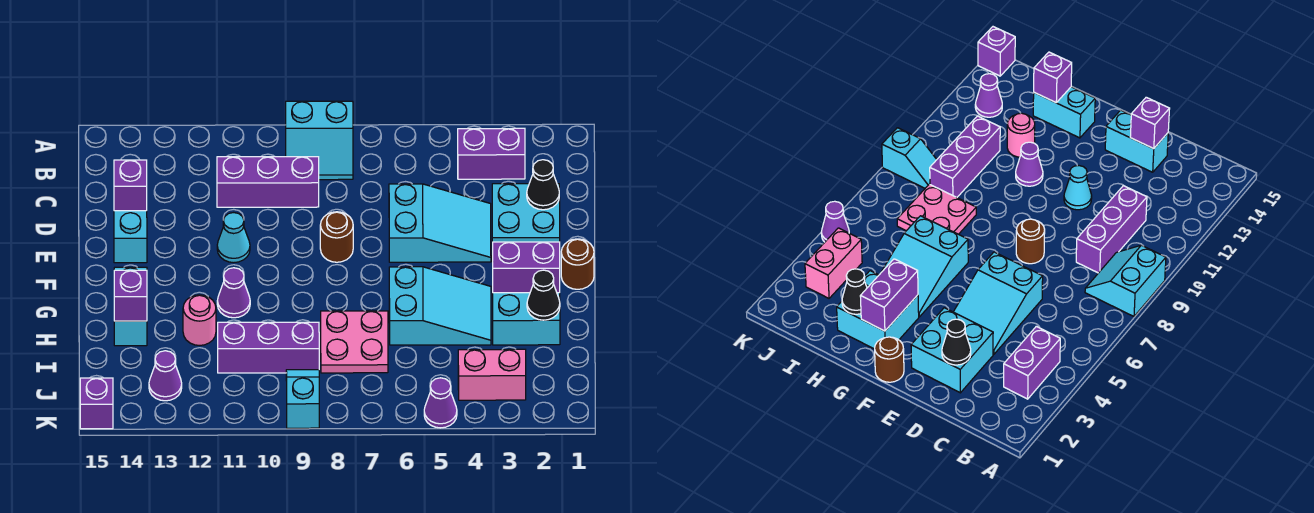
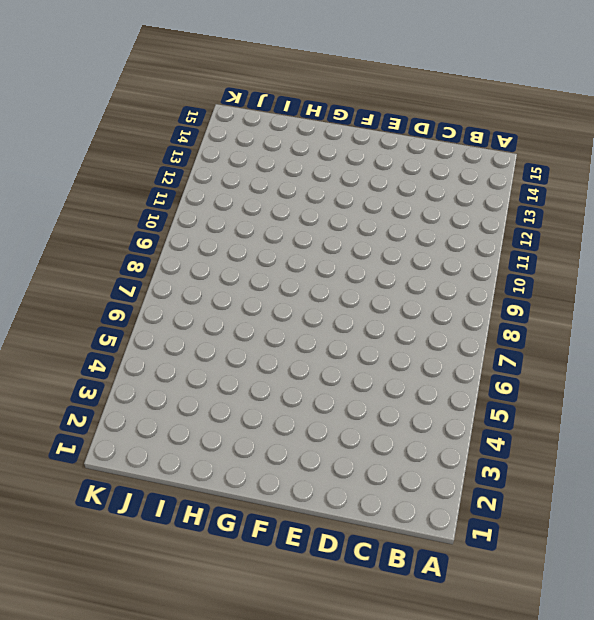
none -> cyan 2x2 slope [286,101,353,180]
none -> purple 1x2 brick [458,128,525,179]
none -> purple 1x3 brick [217,157,319,207]

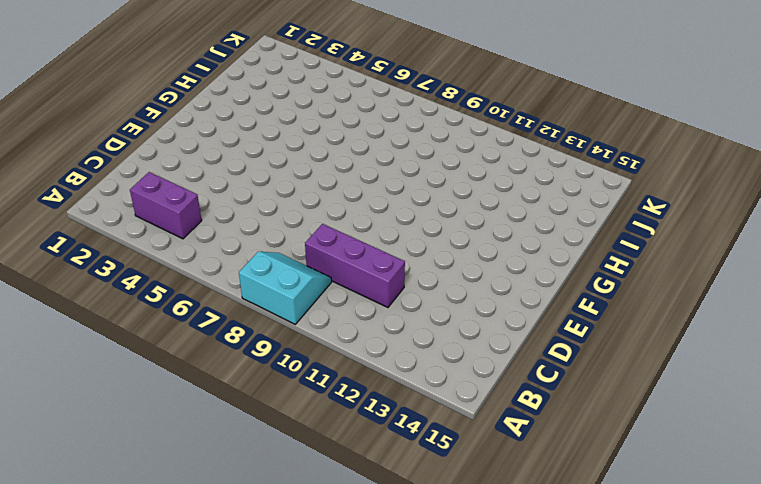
none -> cyan 2x2 brick [492,184,560,262]
none -> cyan 2x3 slope [389,184,491,262]
none -> cyan 1x2 brick [114,211,147,263]

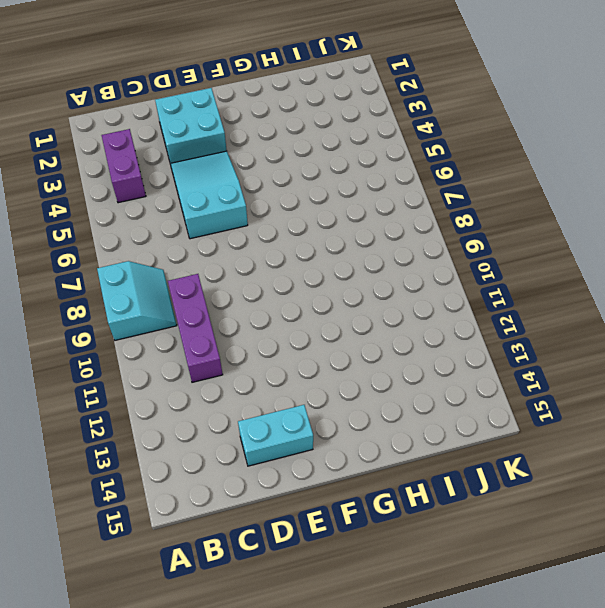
none -> brown 1x1 round brick [320,212,353,262]
none -> cyan 1x1 cone [217,213,250,263]
none -> brown 1x1 round brick [561,239,594,289]

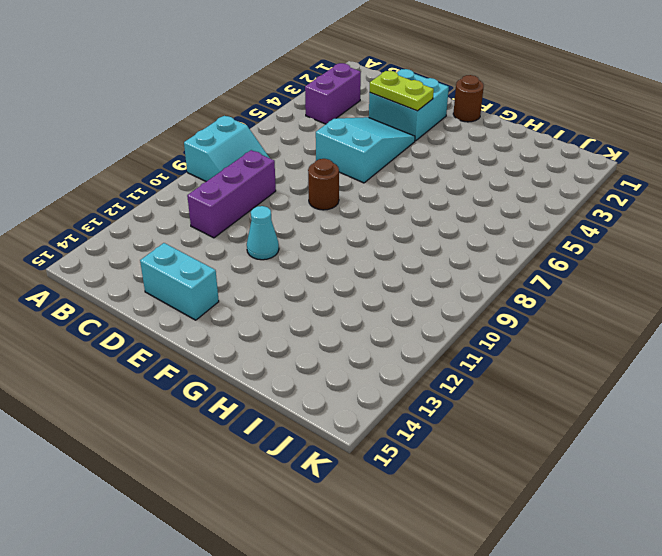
lime 1x2 plate [370,71,434,111] -> none
none -> cyan 2x2 brick [493,293,560,345]
none -> cyan 2x3 slope [389,267,491,345]
none -> purple 1x1 cone [217,268,250,318]

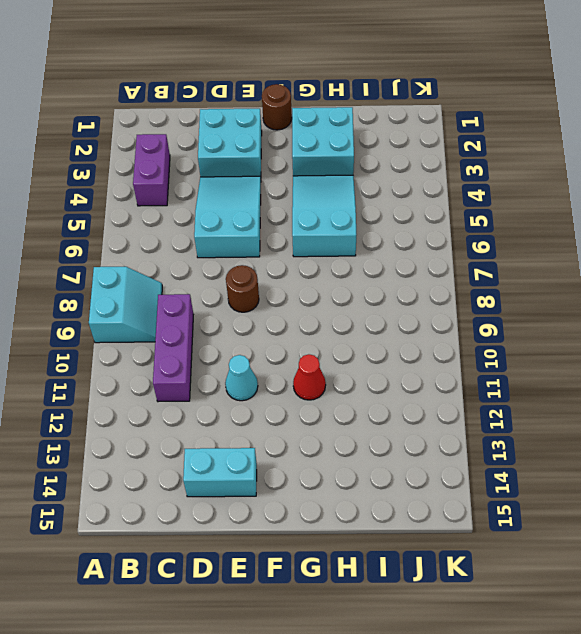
red 1x1 cone [293,354,326,400] -> purple 1x1 cone [217,268,250,318]
none -> cyan 1x2 brick [114,267,147,346]
none -> pink 2x2 plate [321,311,388,373]
none -> pink 1x1 round brick [183,295,216,345]

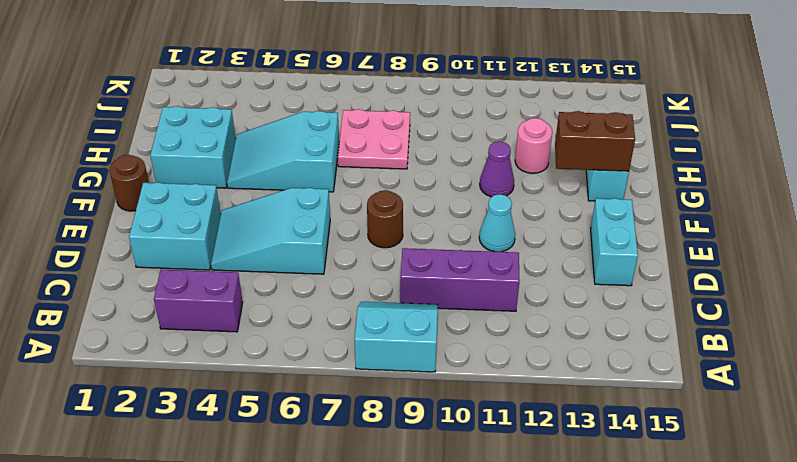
brown 1x2 brick [555,111,635,171] -> none
none -> purple 1x3 brick [218,322,319,373]
none -> pink 1x2 brick [458,349,526,400]
none -> cyan 1x2 slope [286,370,319,428]

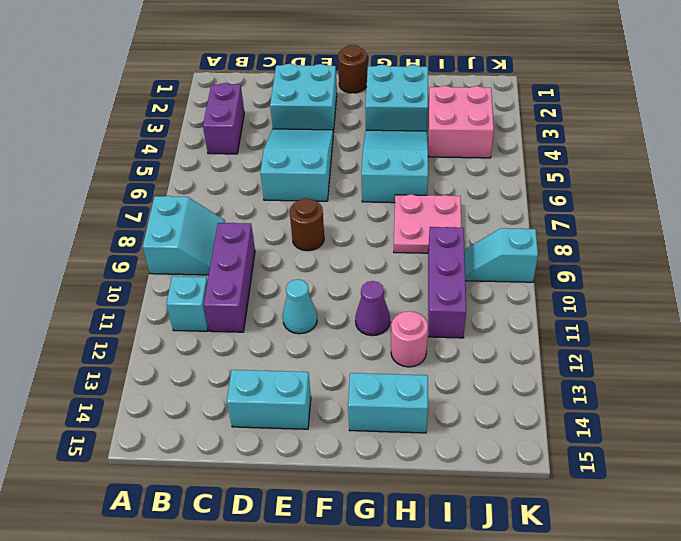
cyan 1x1 brick [166,276,208,331] -> none
pink 2x2 brick [428,86,494,158] -> pink 1x2 brick [458,349,526,400]
none -> purple 1x1 cone [149,351,182,401]
none -> purple 1x1 cone [424,378,457,428]
none -> purple 1x1 brick [80,378,113,429]

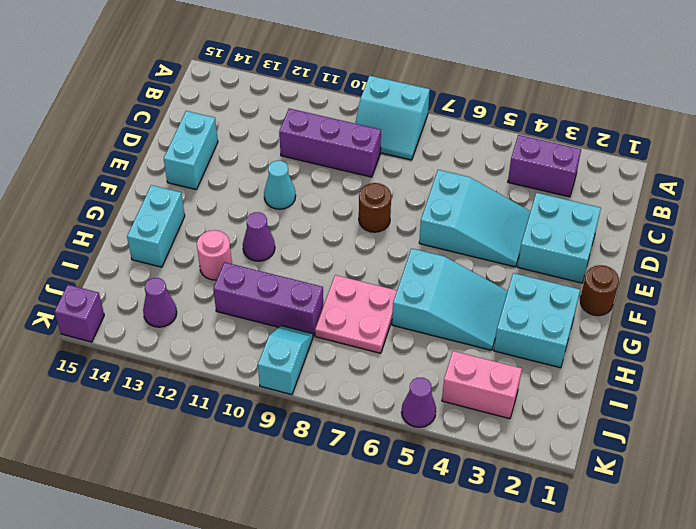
none -> black 1x1 cone [527,160,559,210]
none -> purple 1x1 brick [114,160,147,211]
none -> purple 1x2 brick [493,242,560,293]

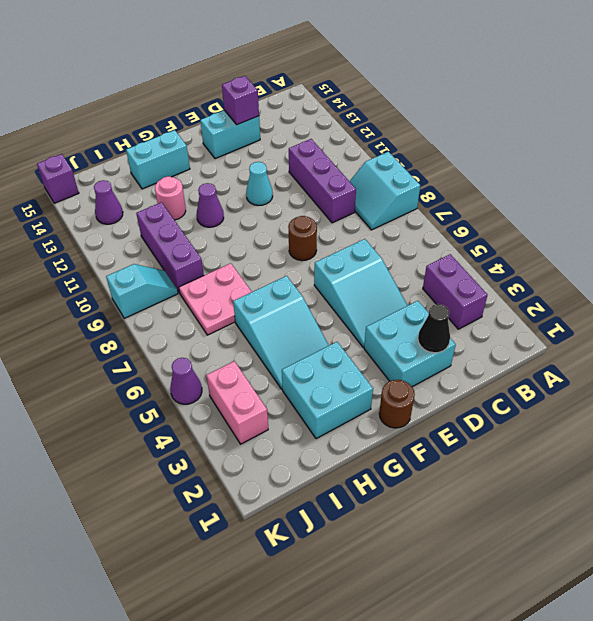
none -> purple 1x2 brick [493,242,560,293]
none -> black 1x1 cone [527,270,560,320]
none -> purple 1x1 brick [114,270,147,321]

